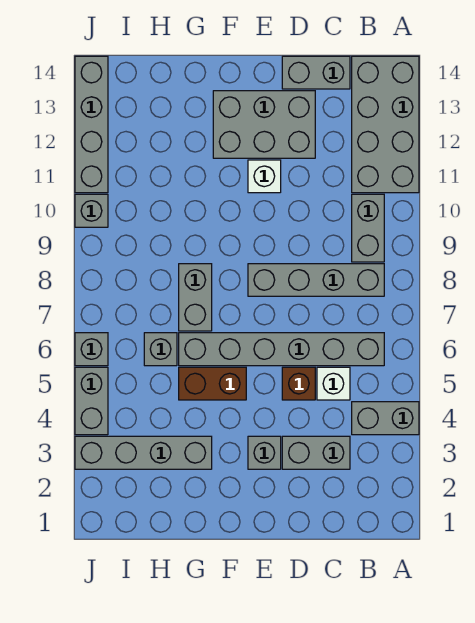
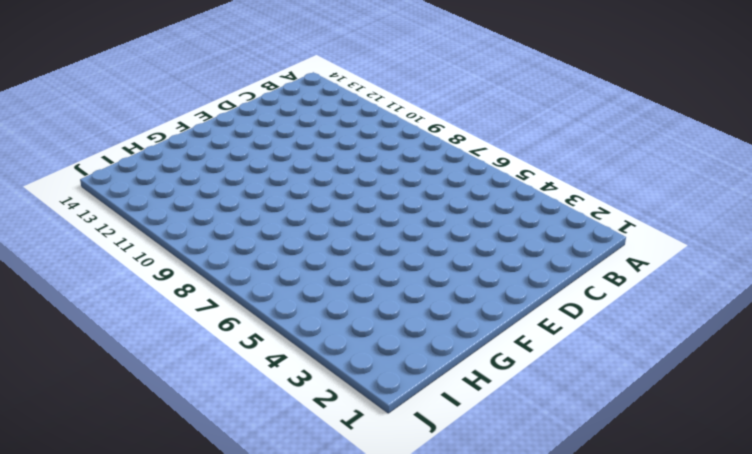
none -> grey 1x2 brick [352,402,419,435]
none -> grey 2x4 brick [352,56,419,193]
none -> grey 1x6 brick [179,333,384,366]

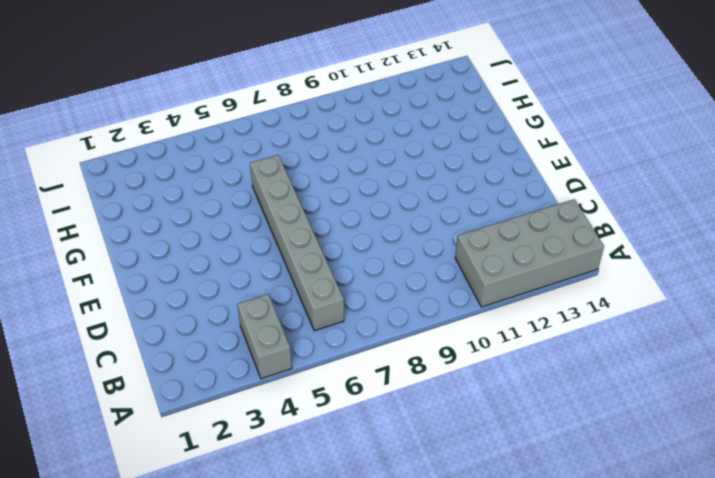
none -> grey 1x4 brick [248,264,384,296]
none -> grey 1x2 brick [352,194,384,262]
none -> grey 1x2 brick [282,436,350,469]

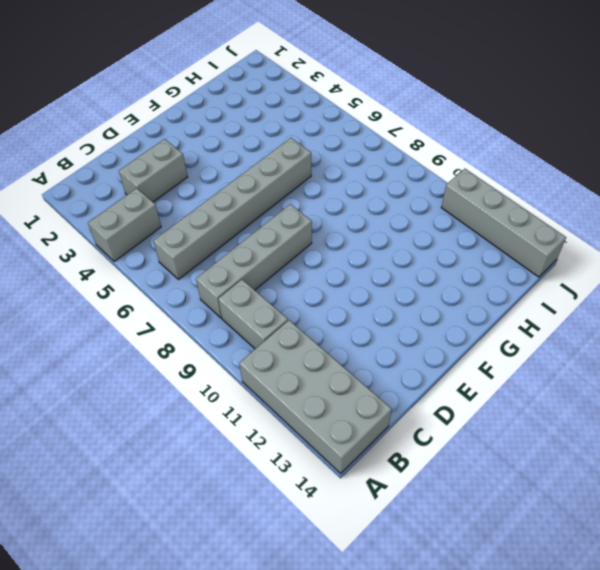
none -> white 1x1 brick [317,367,350,400]
none -> grey 1x2 brick [282,56,350,89]
none -> brown 1x1 brick [282,367,315,400]

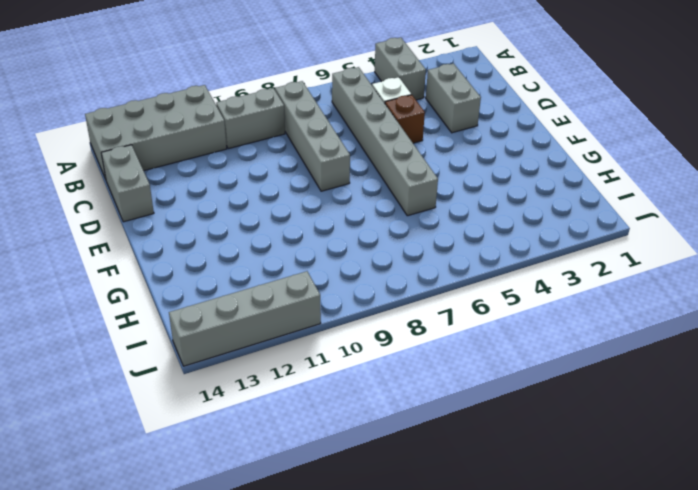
none -> grey 2x3 brick [213,91,315,158]
none -> grey 1x1 brick [248,436,281,469]
none -> white 1x1 brick [248,160,281,193]

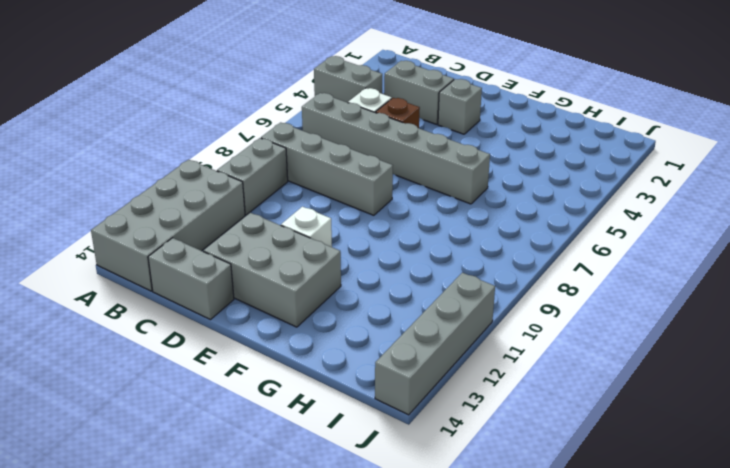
none -> brown 1x2 brick [179,367,246,400]
none -> grey 1x4 brick [75,436,212,469]
none -> grey 1x2 brick [179,264,212,331]

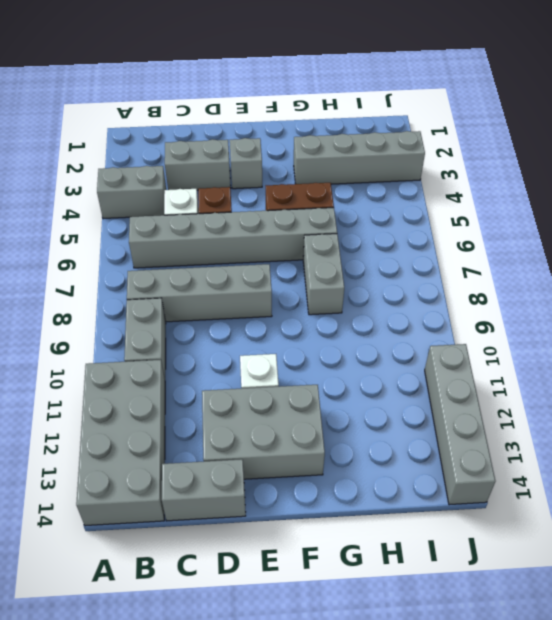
none -> grey 1x1 brick [144,333,177,366]
none -> grey 1x2 brick [75,367,108,435]
none -> grey 1x1 brick [75,333,108,366]

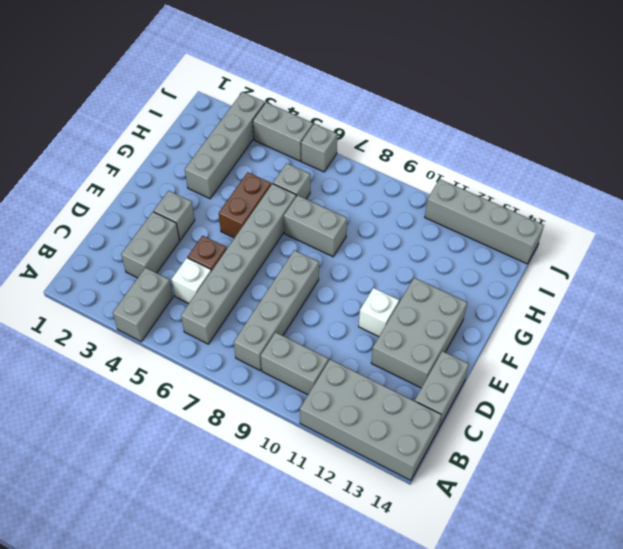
none -> grey 1x1 brick [75,194,108,227]

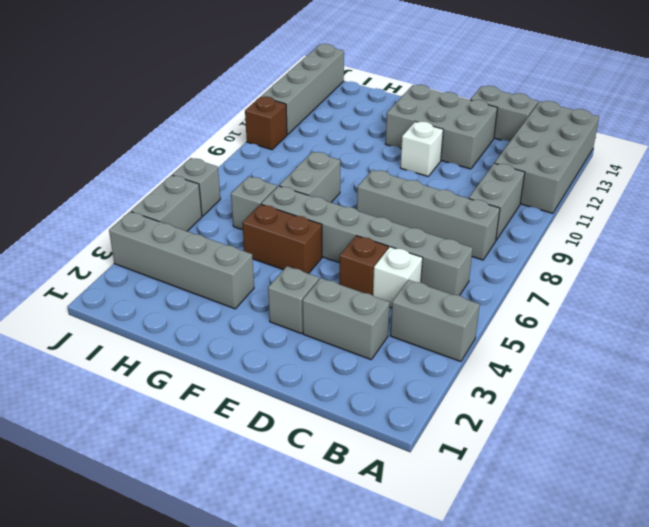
brown 1x1 brick [245,96,287,150] -> grey 1x1 brick [75,194,108,227]

